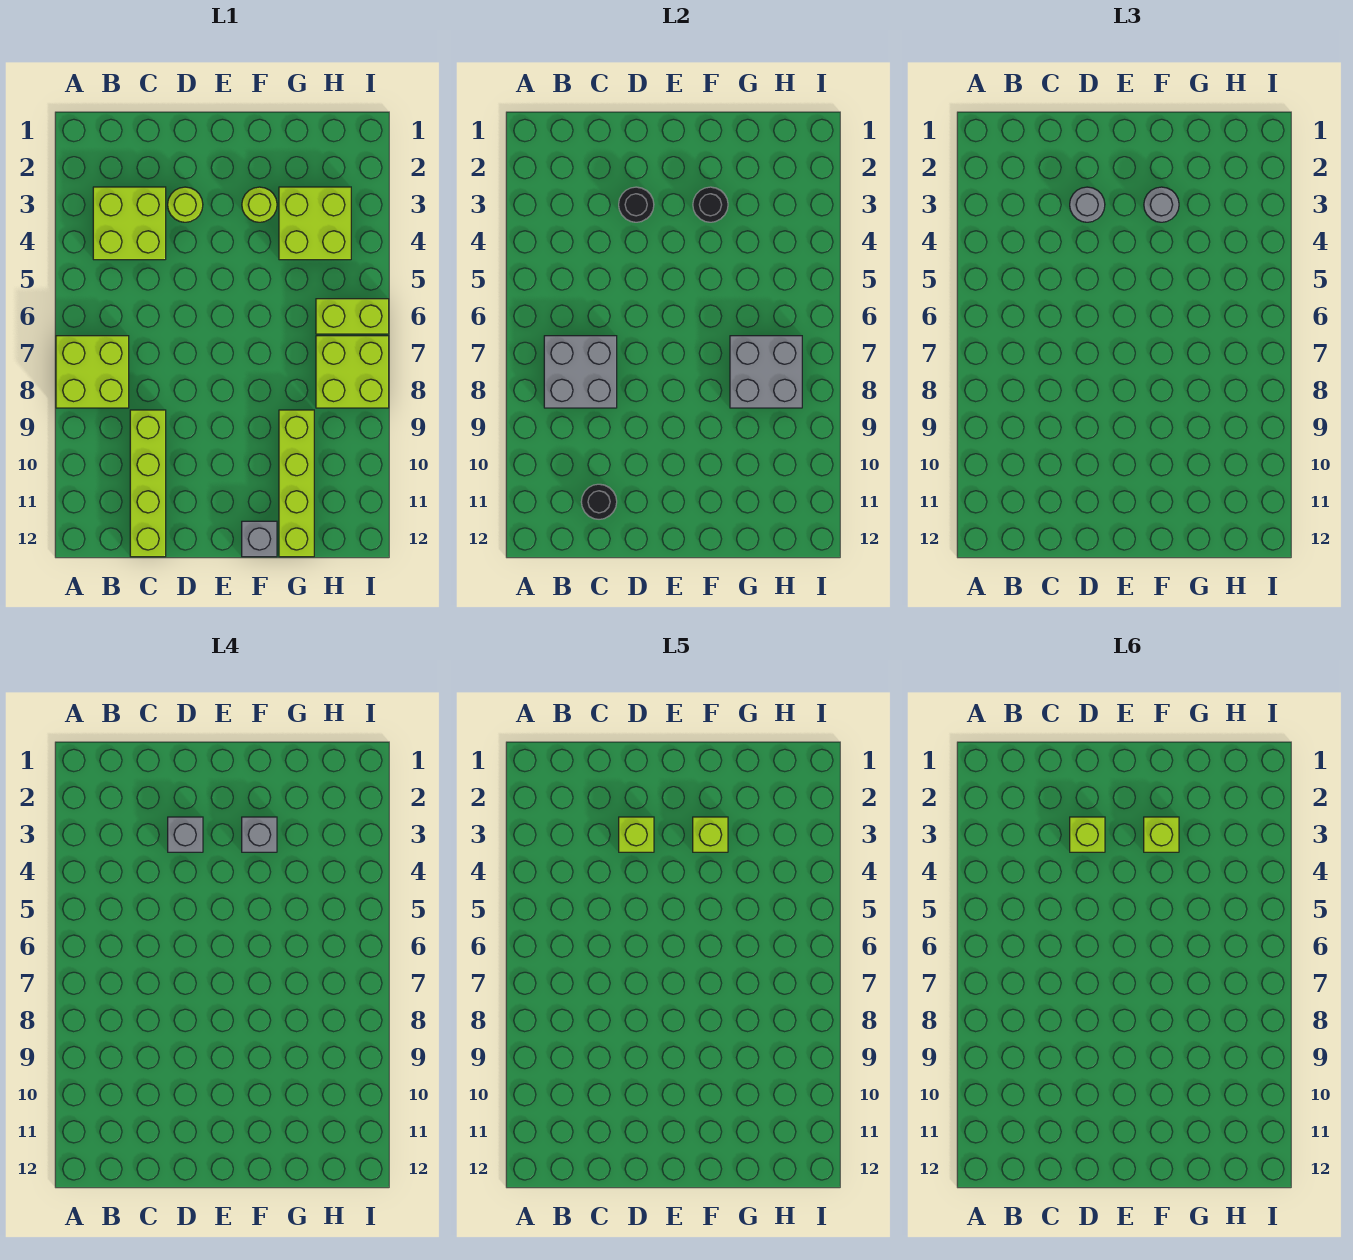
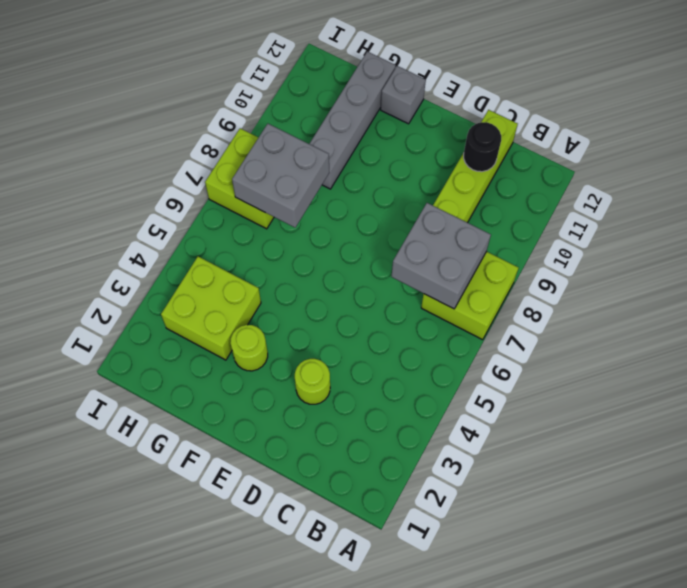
grey 1x4 brick [310,52,396,189] -> lime 1x4 brick [279,410,314,557]
none -> lime 2x2 brick [93,187,166,260]
none -> lime 1x2 brick [316,299,389,334]
none -> black 1x1 round brick [619,187,654,222]

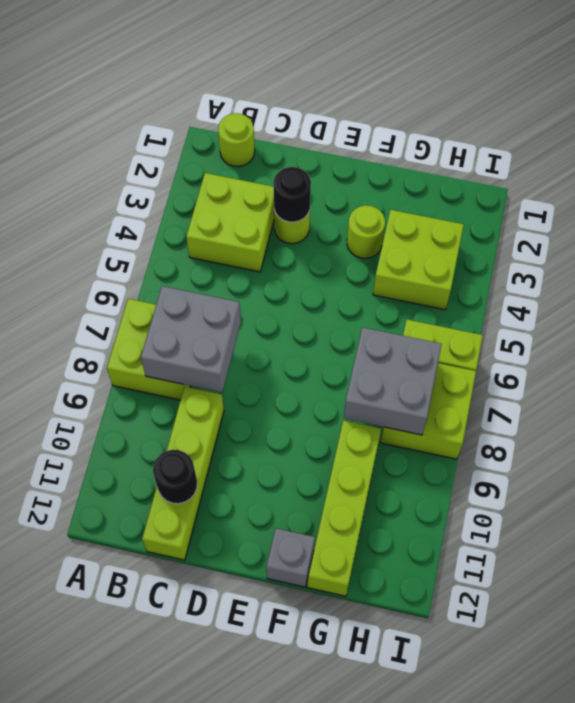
lime 1x1 round brick [218,113,255,167] -> none
none -> black 1x1 round brick [693,187,728,222]
none -> grey 1x1 round brick [1070,187,1105,222]
none -> grey 1x1 round brick [1144,187,1179,222]

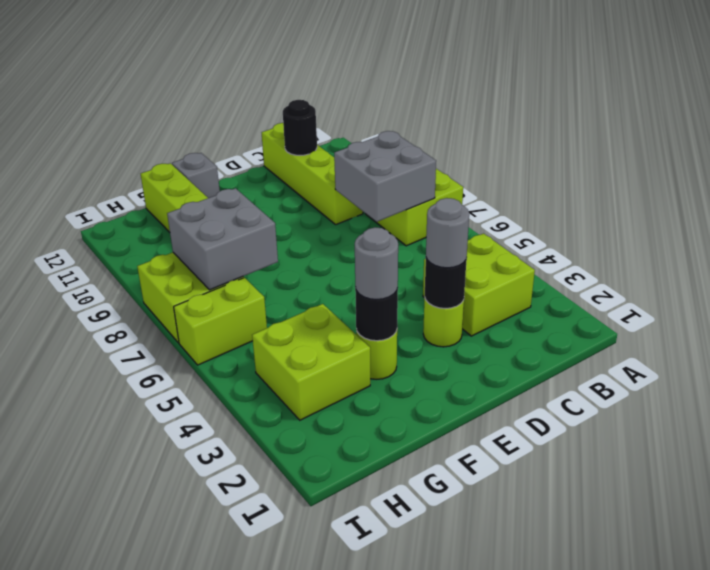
none -> grey 1x1 brick [168,817,203,852]
none -> grey 1x1 brick [242,817,277,852]
none -> lime 1x1 brick [619,817,654,852]

